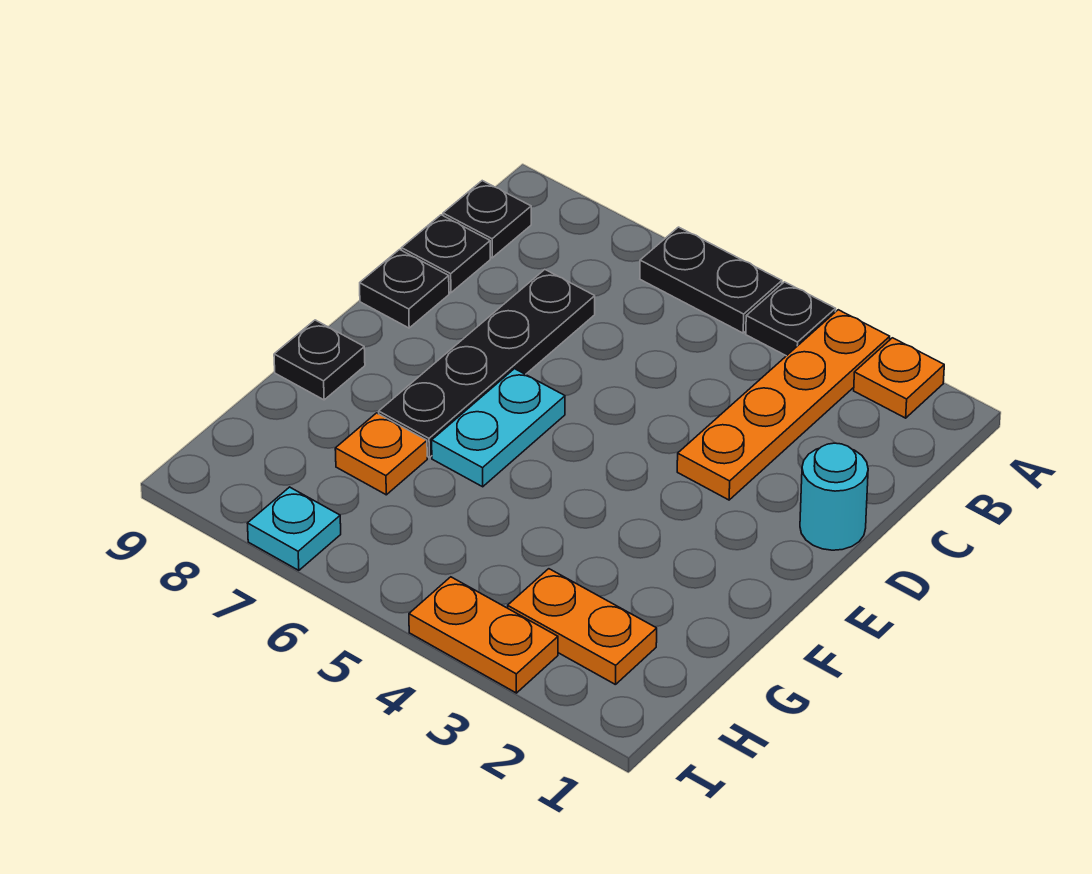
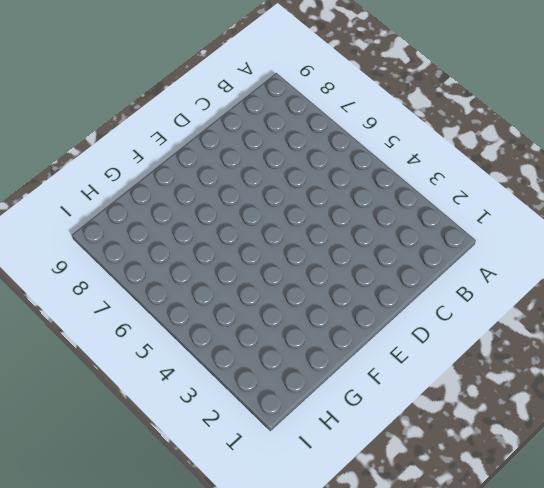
none -> orange 1x1 plate [854,338,944,418]
none -> orange 1x4 plate [677,310,890,500]
none -> black 1x1 plate [746,282,836,356]

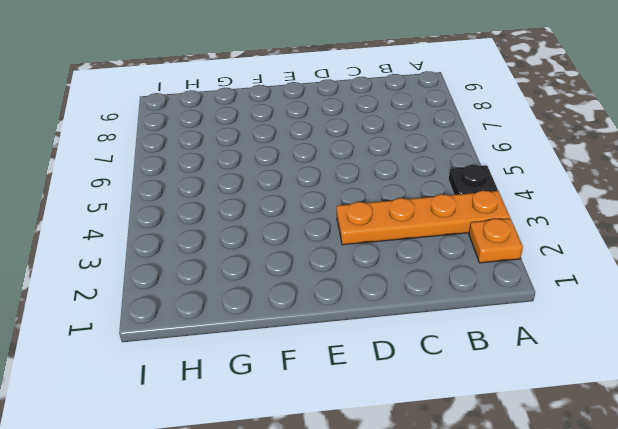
none -> black 1x2 plate [640,227,782,333]
none -> black 1x1 plate [443,181,531,258]
none -> black 1x4 plate [379,270,595,457]

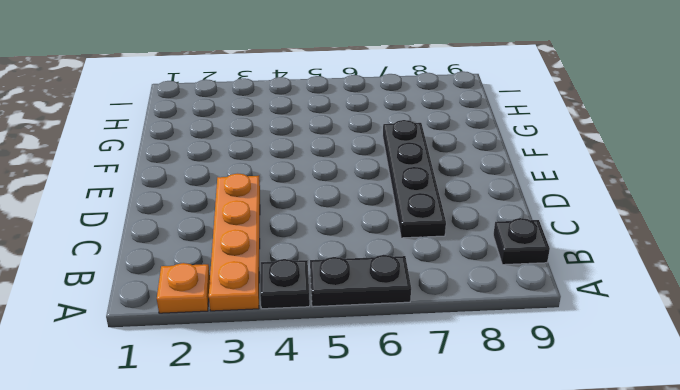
none -> black 1x1 plate [402,215,490,293]
none -> cyan 1x1 round brick [800,443,868,550]
none -> black 1x1 plate [360,250,449,328]

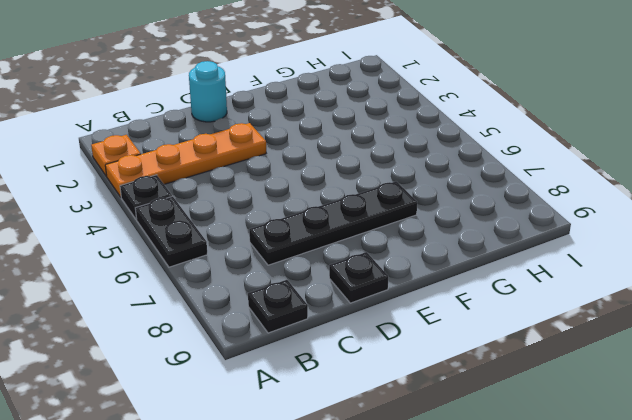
none -> black 1x1 plate [402,215,490,293]
none -> cyan 1x2 plate [432,369,565,487]
none -> black 1x1 plate [274,320,365,400]

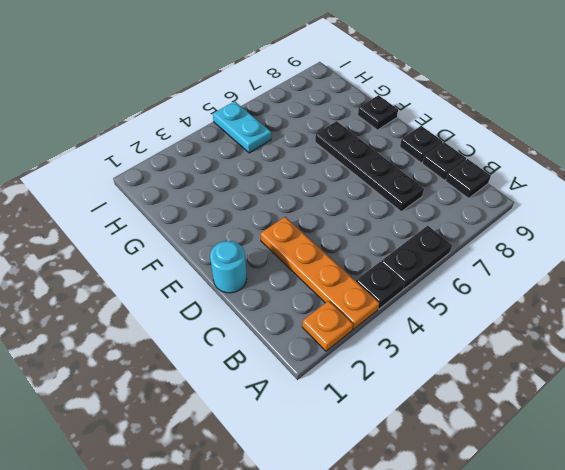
cyan 1x2 plate [213,101,271,153] -> cyan 1x2 plate moved to [432,369,565,487]
none -> orange 1x1 plate [335,413,427,495]
none -> orange 1x2 plate [508,569,657,685]
none -> orange 1x2 plate [409,577,558,693]

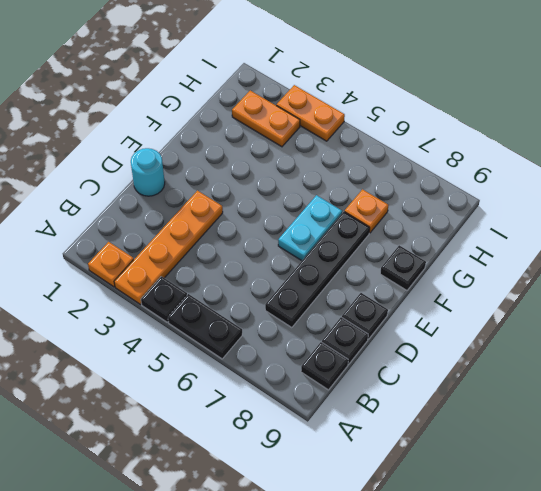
none -> cyan 1x1 plate [247,487,341,570]

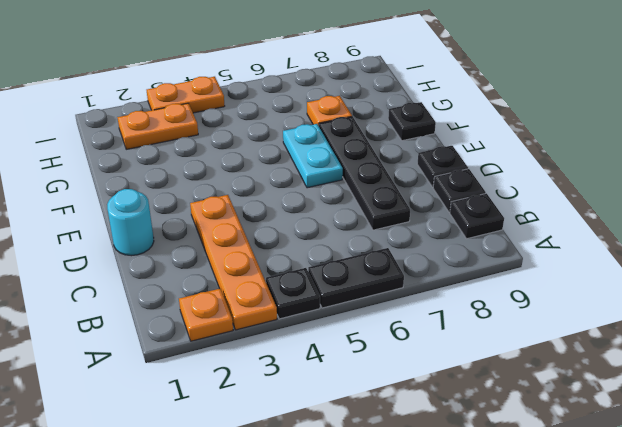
none -> cyan 1x1 plate [247,487,341,570]

